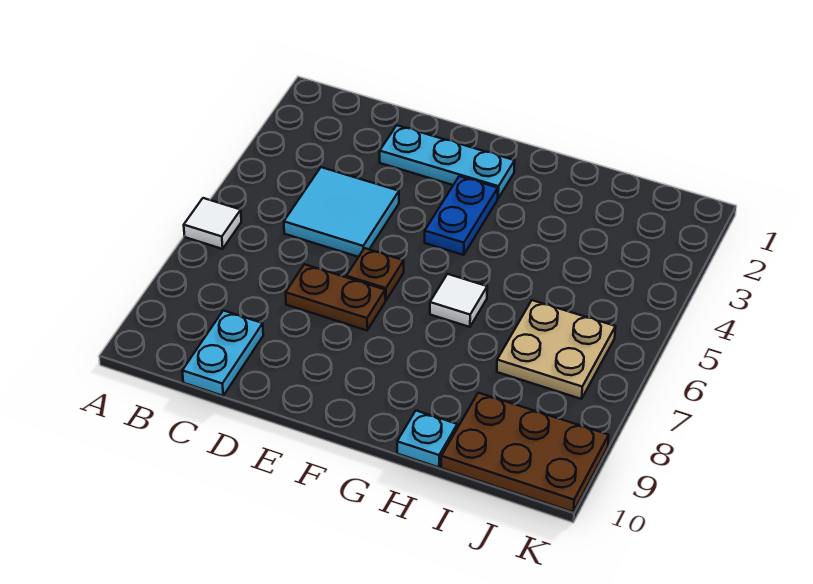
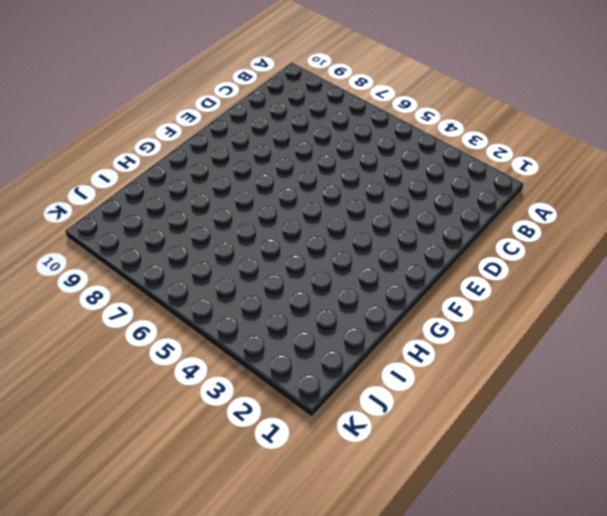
none -> white 1x1 tile [184,198,241,249]
none -> cyan 2x2 tile [284,167,399,257]

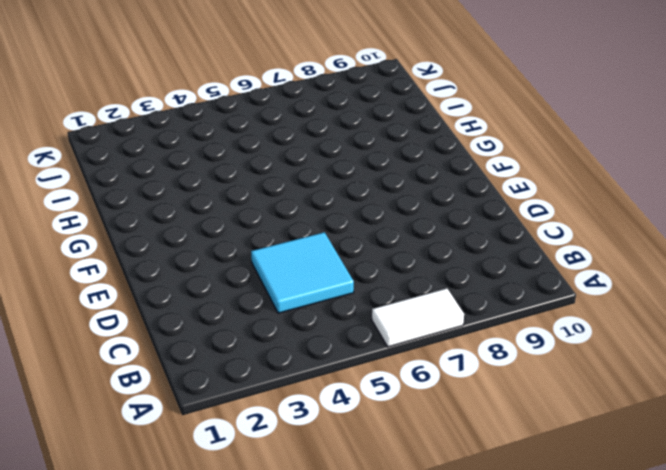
white 1x2 tile [372,288,464,347] -> white 1x1 tile [184,198,241,249]
none -> cyan 1x2 plate [182,311,263,396]
none -> cyan 1x3 plate [380,125,515,198]

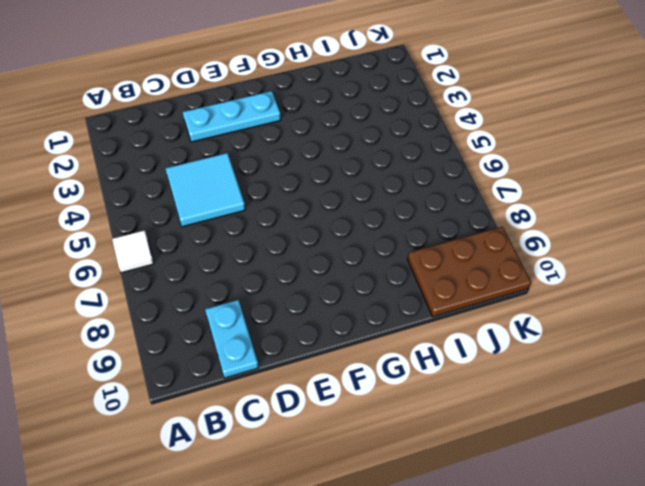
none -> brown 1x2 plate [286,264,385,330]
none -> brown 1x1 plate [346,248,404,301]

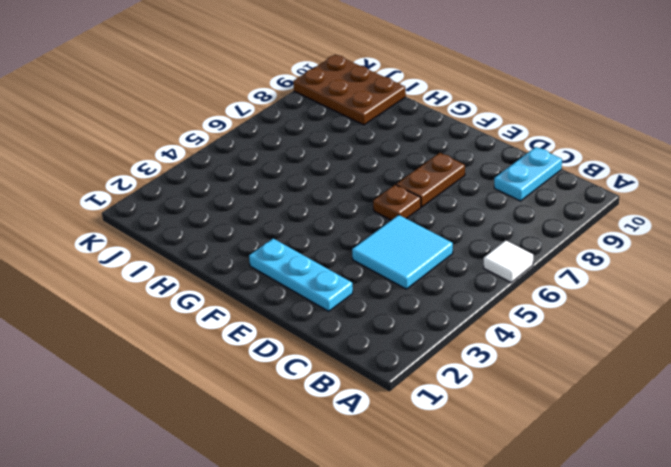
brown 1x2 plate [396,153,465,207] -> brown 1x2 plate turned to [286,264,385,330]
none -> blue 1x2 plate [425,176,498,255]
none -> white 1x1 tile [430,274,487,327]

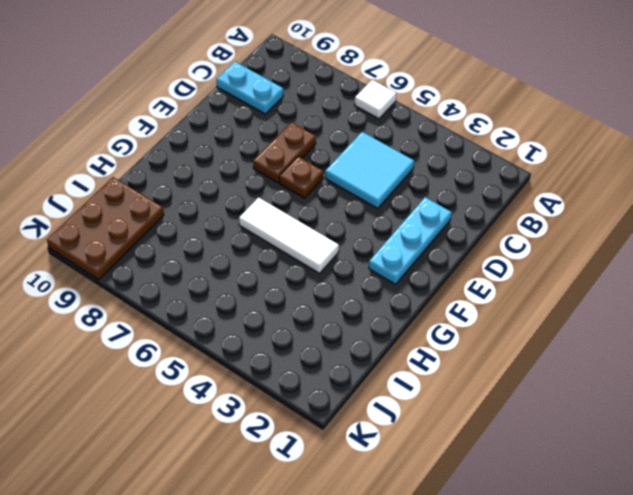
white 1x3 tile [239,198,339,273] -> white 1x1 tile [430,274,487,327]
none -> blue 1x2 plate [425,176,498,255]
none -> cyan 1x1 plate [397,411,457,467]

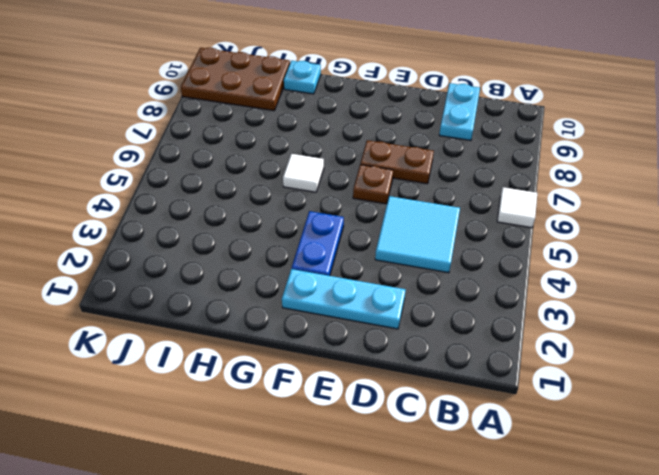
none -> tan 2x2 plate [497,300,615,399]

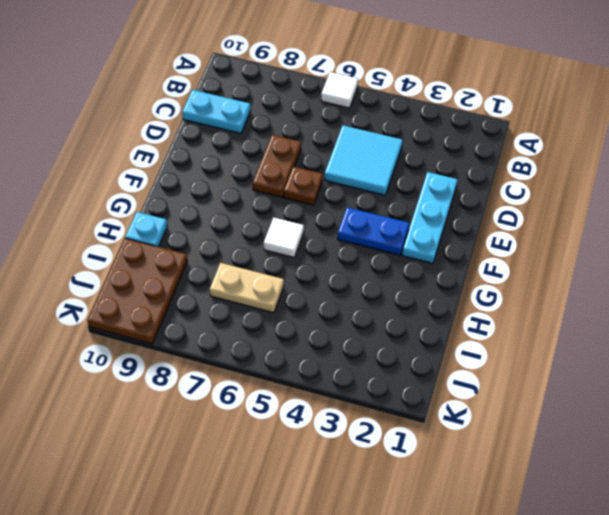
tan 1x2 plate [210,263,284,313] -> tan 2x2 plate [497,300,615,399]

